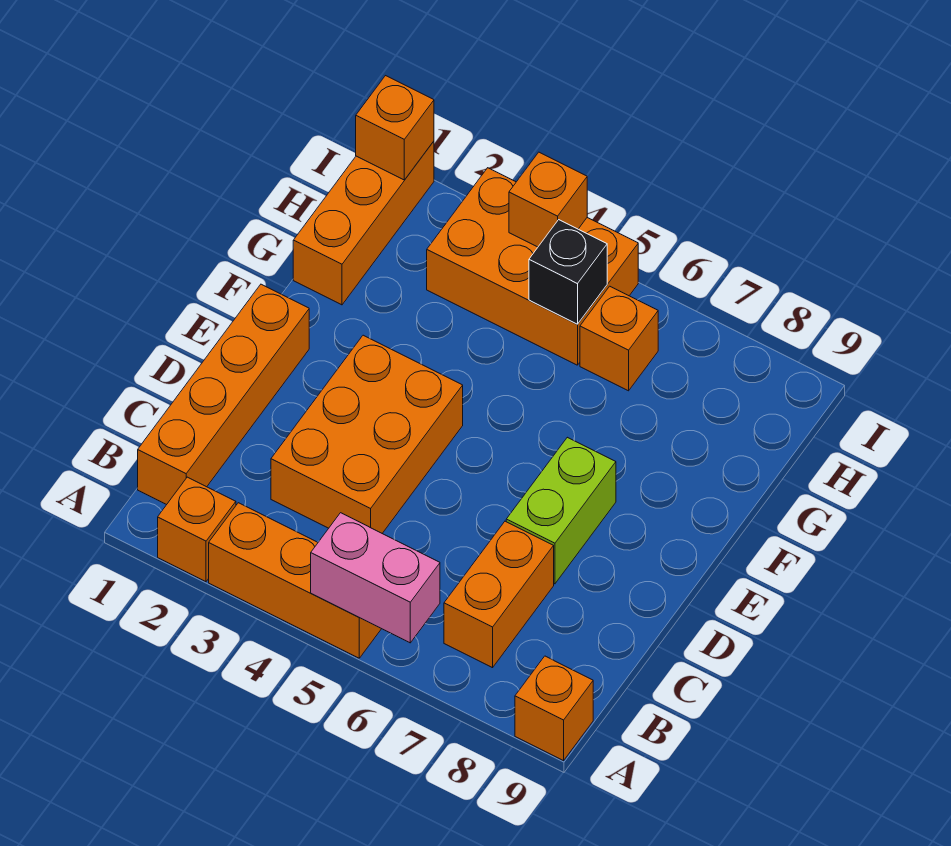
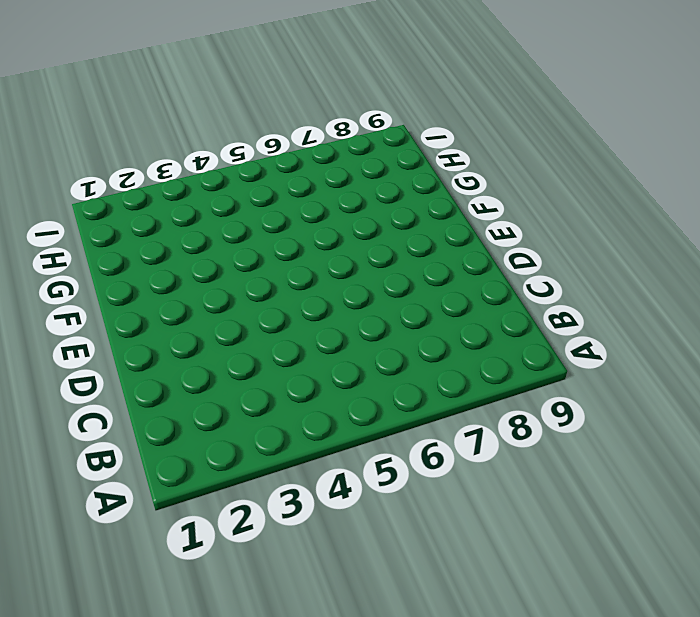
none -> orange 1x1 brick [158,477,236,582]
none -> orange 1x3 brick [209,503,381,658]
none -> orange 1x1 brick [515,656,593,761]

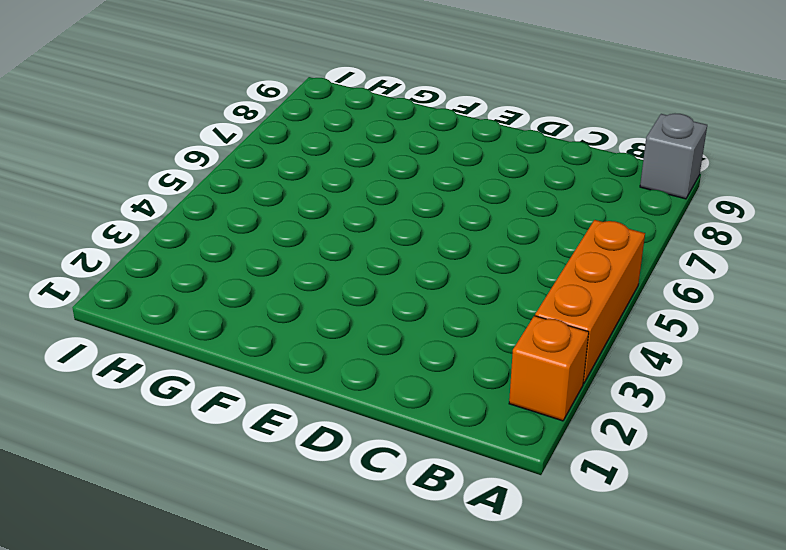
grey 1x1 brick [640,114,707,199] -> orange 1x1 brick [515,656,593,761]
none -> orange 1x4 brick [138,284,309,505]
none -> orange 1x2 brick [444,521,554,668]
none -> orange 2x3 brick [271,335,463,533]

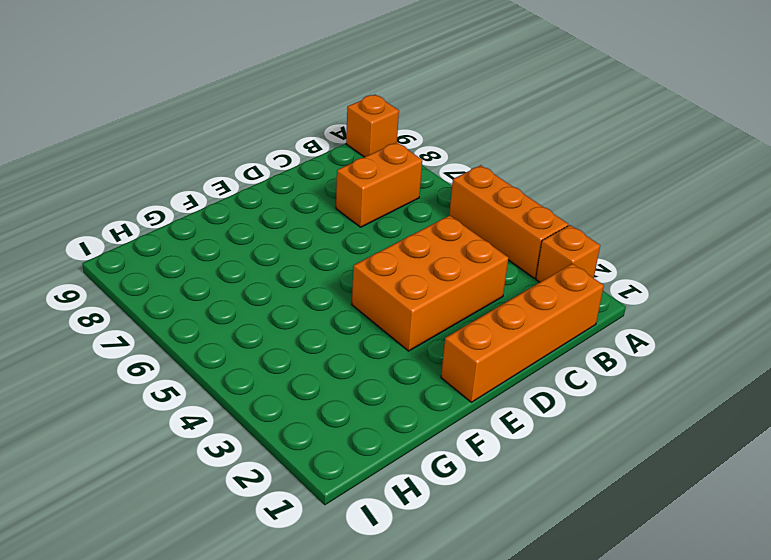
none -> lime 1x2 brick [506,437,616,584]
none -> orange 1x3 brick [293,141,434,305]
none -> orange 2x3 brick [427,168,638,365]

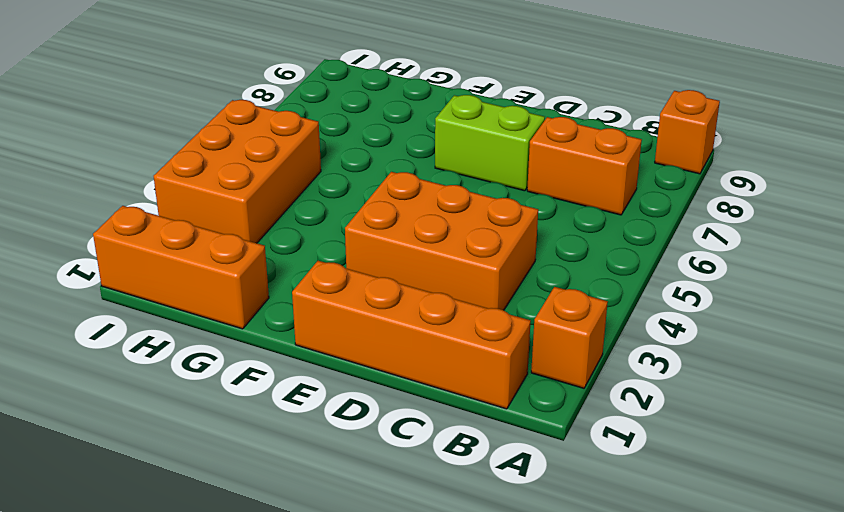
none -> orange 1x3 brick [209,503,381,658]
none -> orange 1x1 brick [580,286,658,391]
none -> pink 1x2 brick [311,513,440,643]

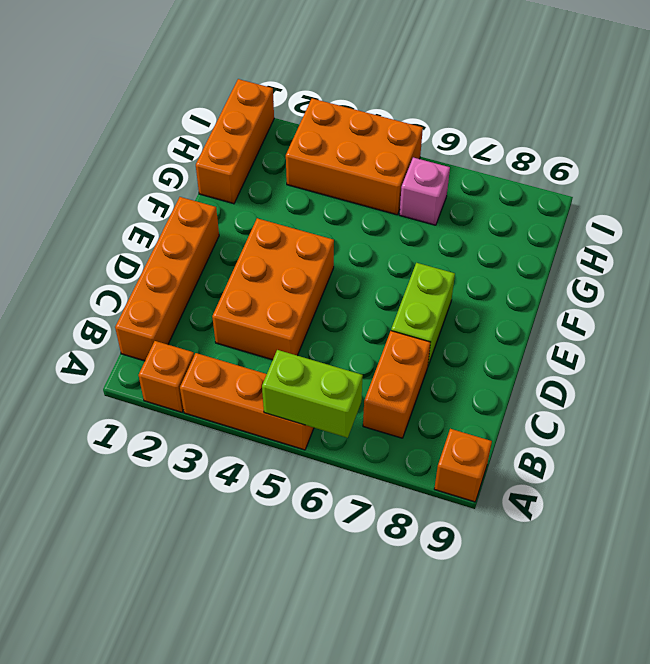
lime 1x2 brick [262,350,363,438] -> pink 1x2 brick [311,513,440,643]
pink 1x1 brick [399,158,450,225] -> orange 1x1 brick [580,286,658,391]
none -> black 1x1 brick [529,220,607,324]
none -> orange 1x1 brick [356,76,434,180]
none -> orange 1x1 brick [509,152,587,247]

